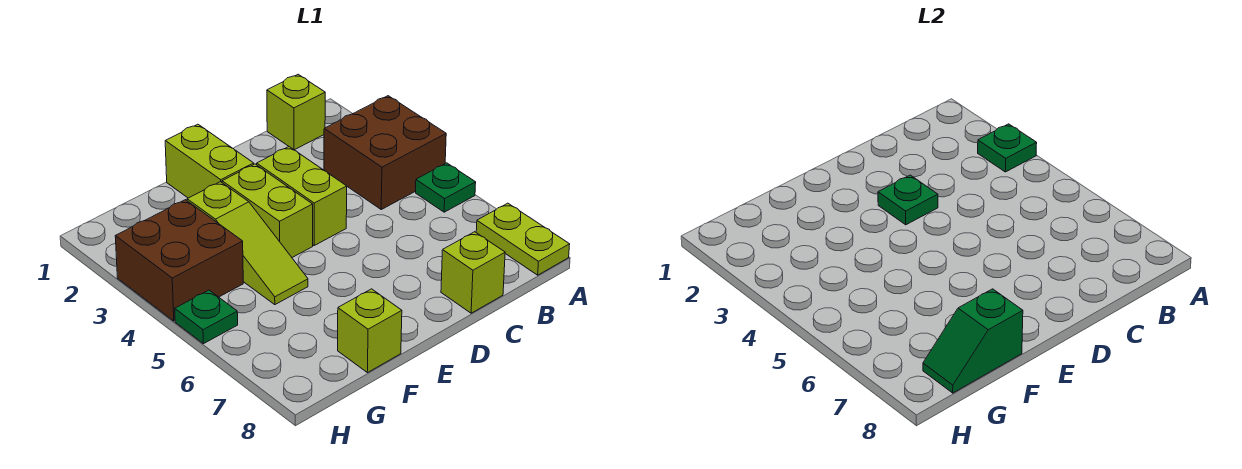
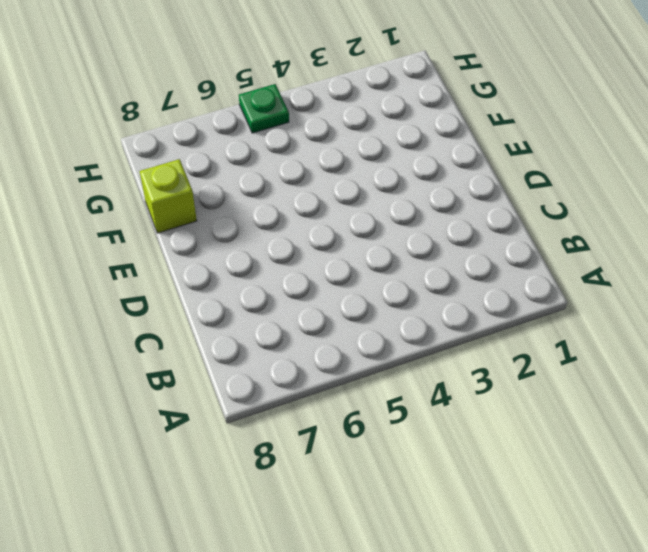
none -> brown 2x2 brick [324,96,446,209]
none -> green 1x1 plate [416,163,476,212]
none -> lime 1x2 plate [476,203,570,275]

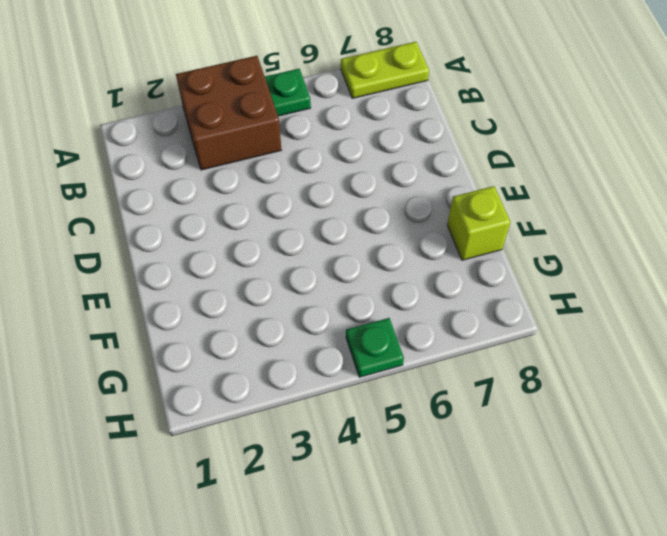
none -> lime 1x1 brick [267,74,325,150]
none -> lime 1x1 brick [441,232,505,313]
none -> lime 1x2 brick [257,147,347,245]

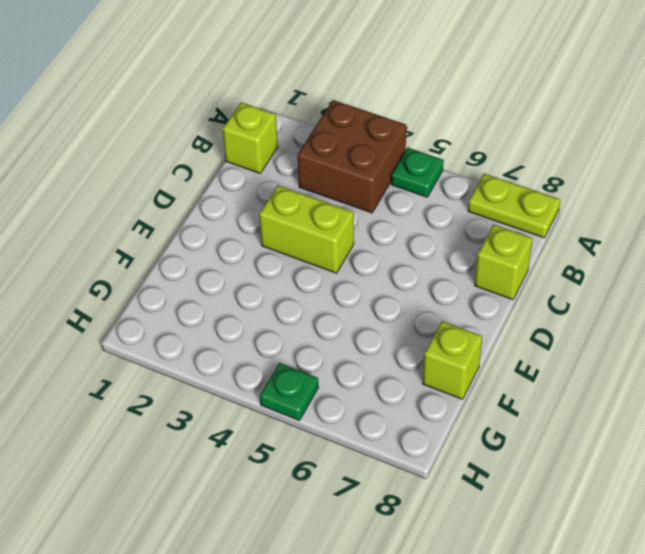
none -> lime 1x2 brick [165,124,254,198]
none -> lime 1x2 brick [222,164,313,257]
none -> lime 1x3 slope [187,182,308,305]

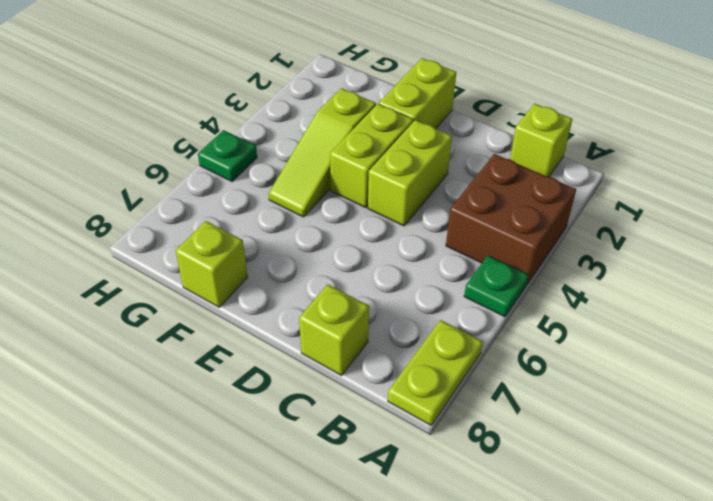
none -> brown 2x2 brick [115,200,243,321]
none -> green 1x1 plate [978,124,1037,172]
none -> green 1x1 plate [878,175,938,225]

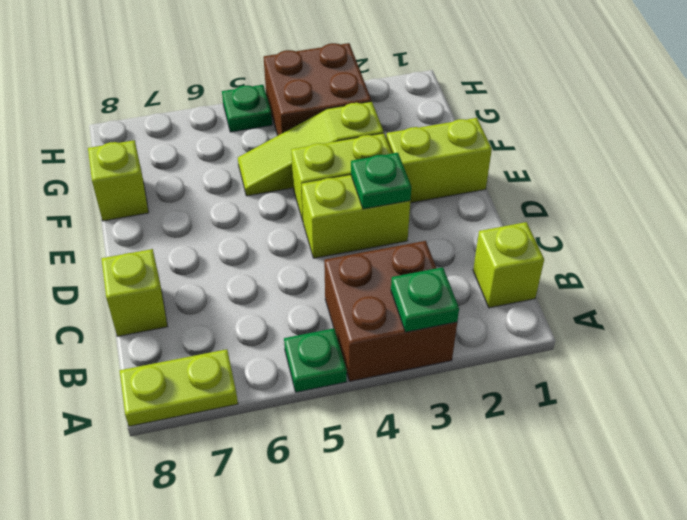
none -> green 1x2 slope [923,289,1023,393]

